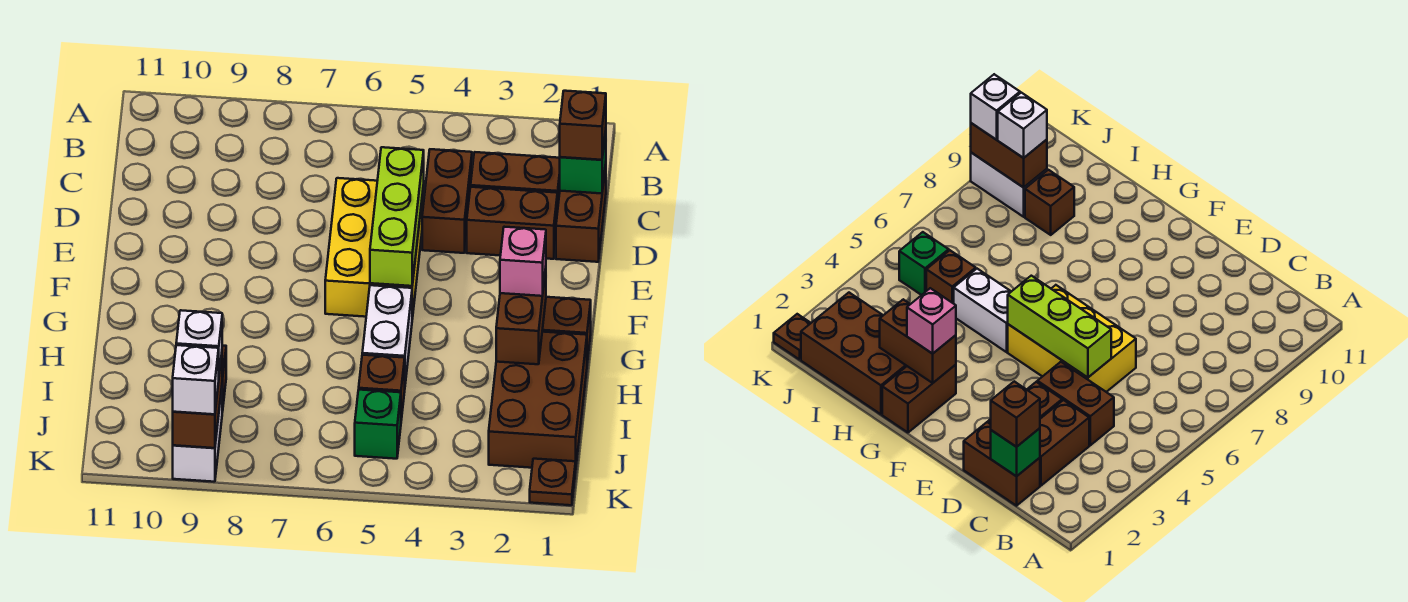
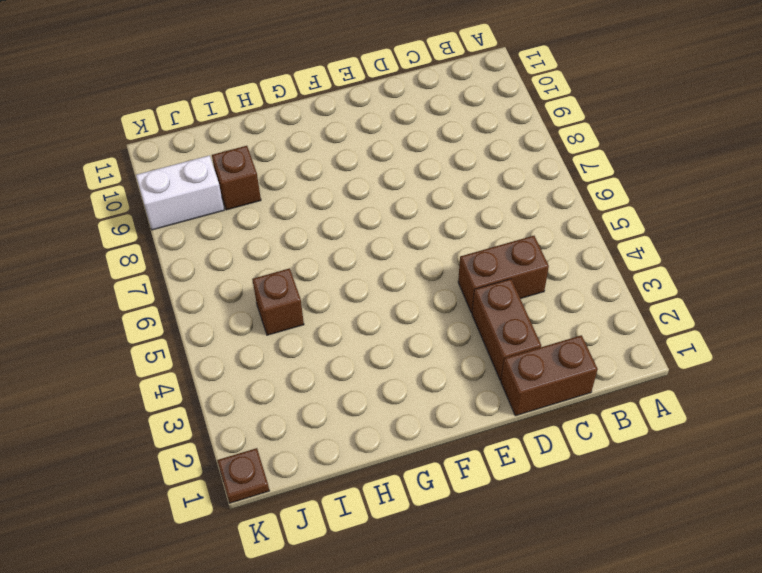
none -> brown 1x2 brick [471,152,560,212]
none -> yellow 2x3 brick [325,178,424,319]
none -> brown 1x2 brick [542,297,591,363]

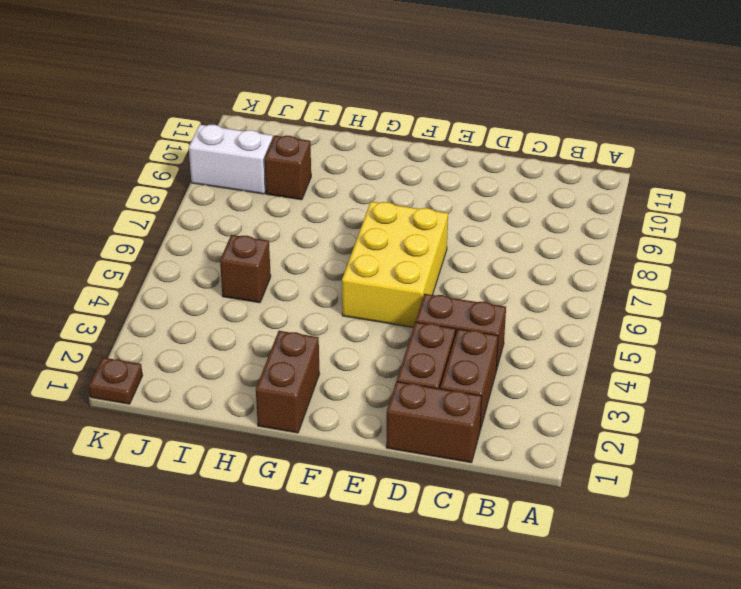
yellow 2x3 brick [342,202,448,327] -> yellow 2x3 brick turned to [325,178,424,319]
none -> white 1x2 brick [362,285,412,384]
none -> brown 2x3 brick [489,332,587,468]
none -> green 1x1 brick [355,390,401,459]

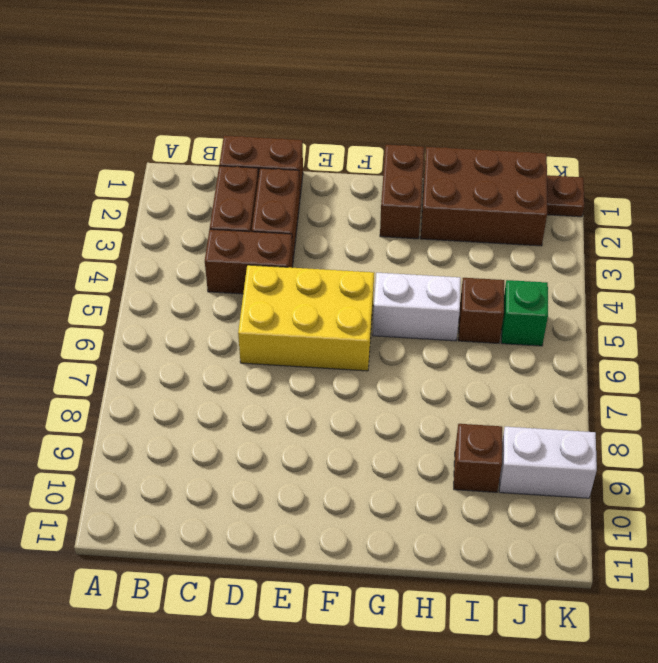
none -> green 1x1 brick [560,131,606,194]
none -> lime 1x3 brick [370,147,424,286]
none -> brown 1x2 brick [496,269,546,364]

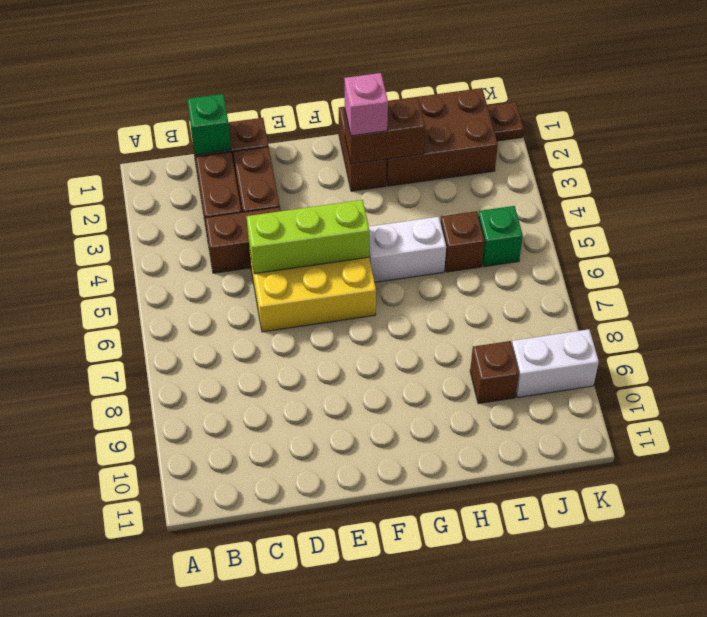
none -> brown 1x2 brick [173,355,222,448]
none -> brown 1x1 brick [560,91,606,160]
none -> white 1x1 brick [176,310,222,373]

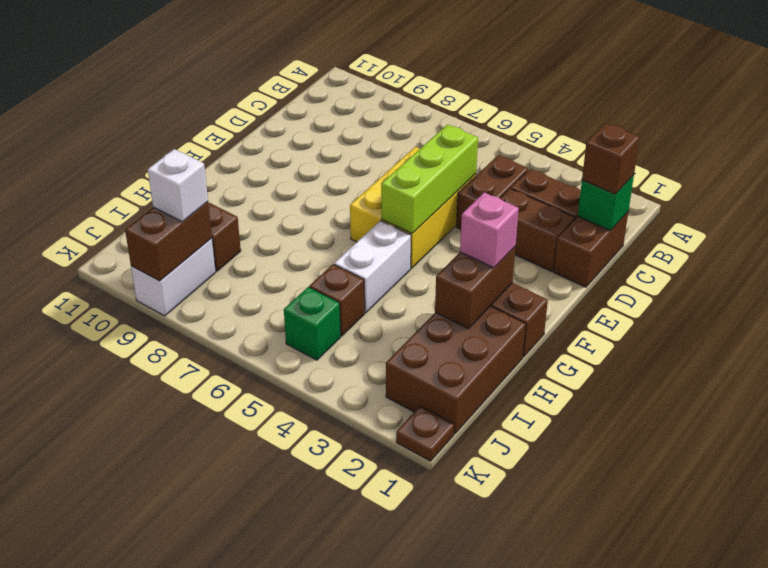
none -> white 1x1 brick [173,345,219,414]

